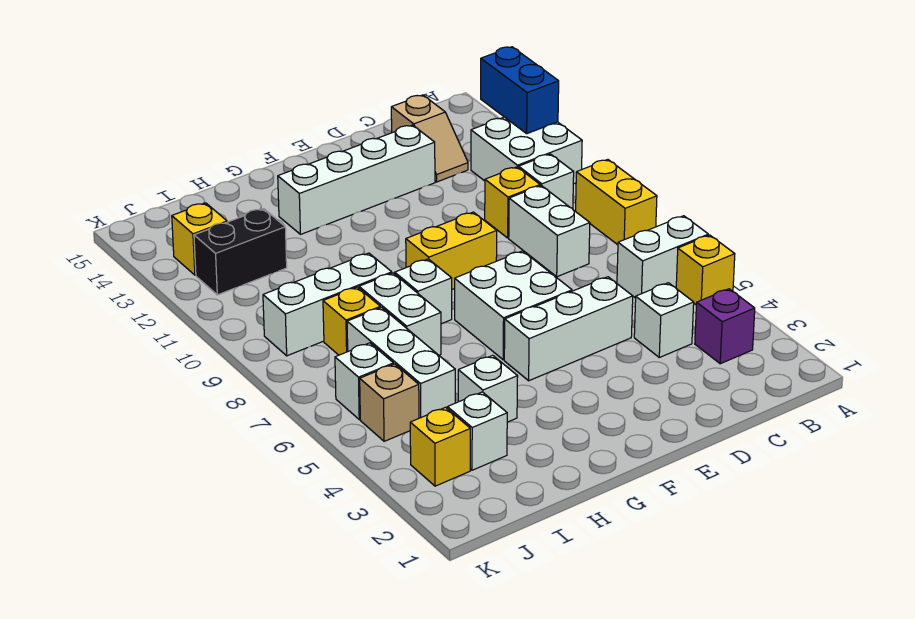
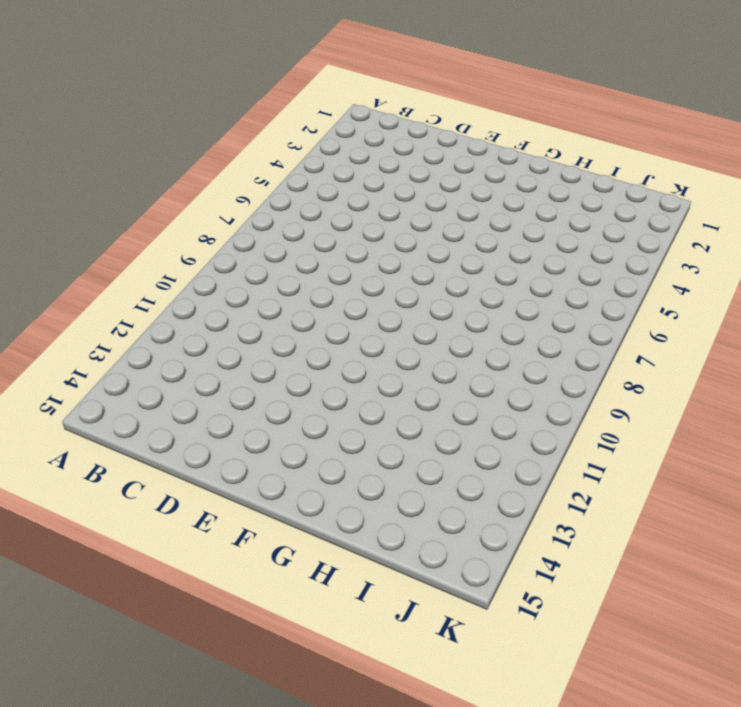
none -> yellow 1x1 brick [676,235,735,304]
none -> white 1x2 brick [617,216,708,298]
none -> yellow 1x2 brick [576,160,657,245]

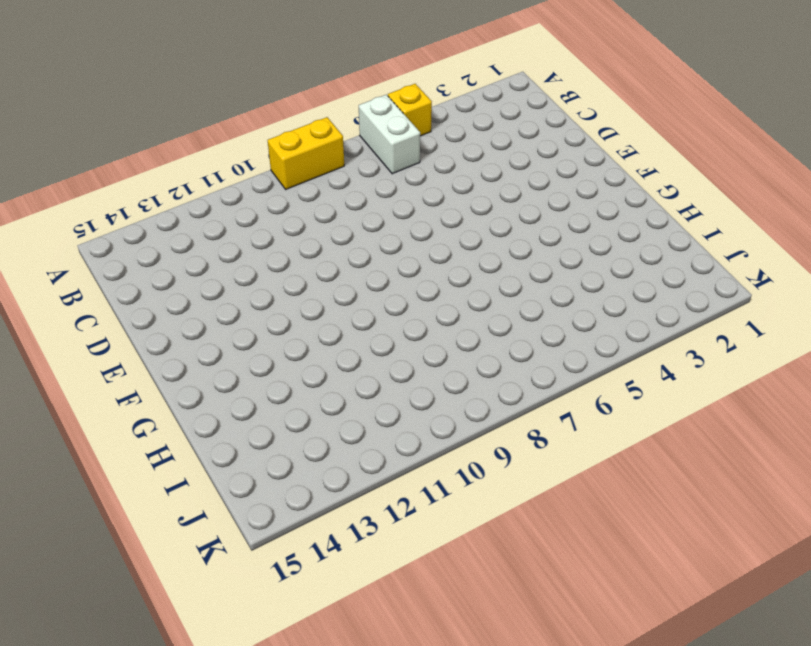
none -> white 2x2 brick [471,117,582,184]
none -> purple 1x1 brick [695,289,755,364]
none -> white 1x1 brick [519,154,574,209]

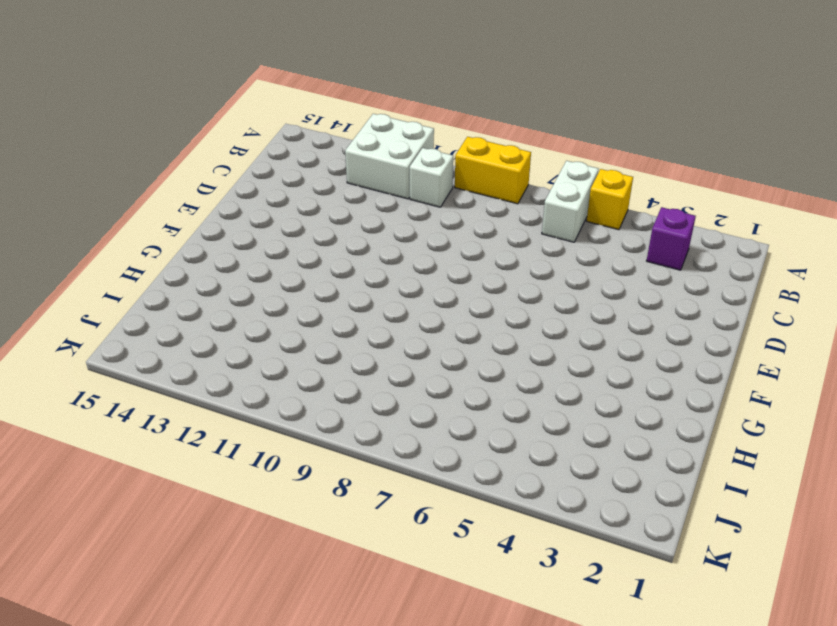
none -> white 1x1 brick [634,283,694,357]
none -> white 1x2 brick [509,186,590,277]
none -> yellow 1x1 brick [485,167,540,238]

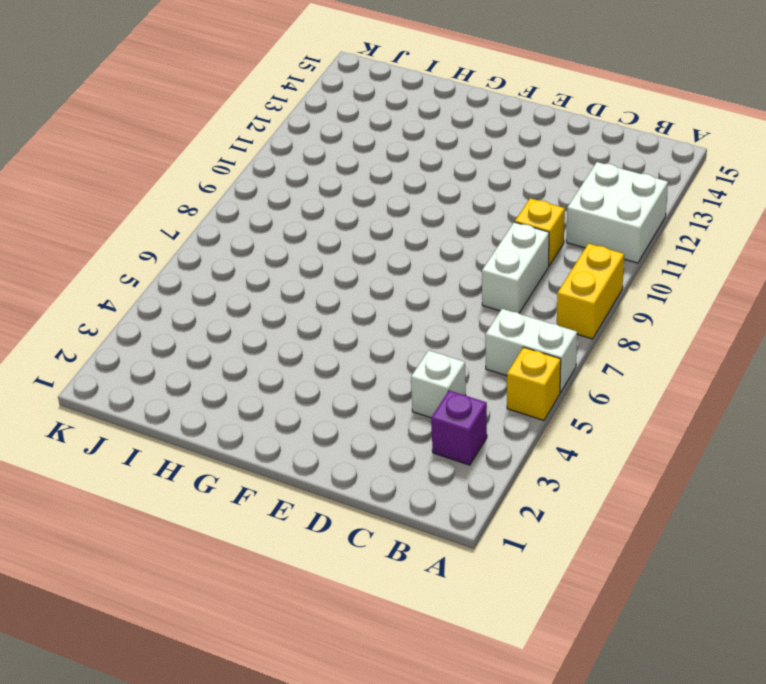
none -> white 1x1 brick [519,154,574,209]
none -> tan 1x2 slope [391,95,468,182]
none -> white 1x3 brick [504,277,633,381]

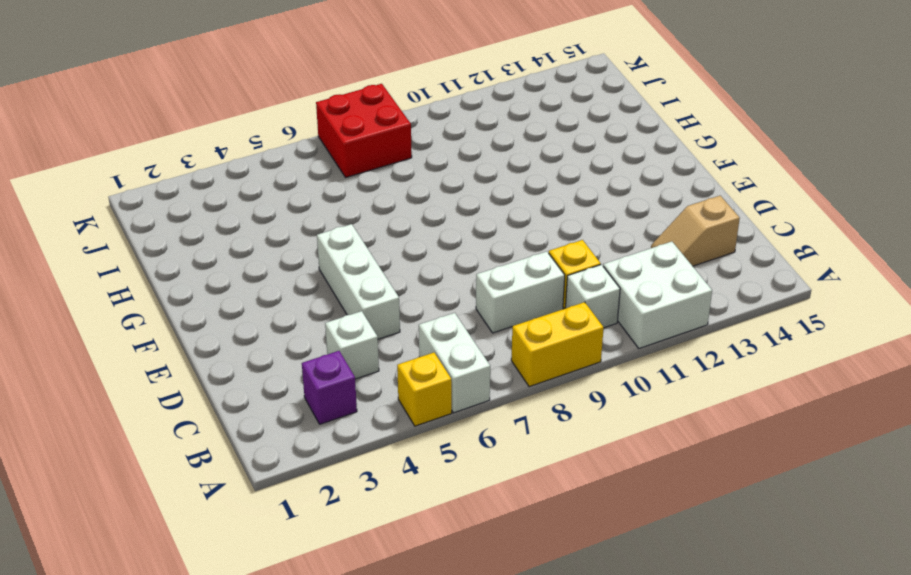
red 2x2 brick [316,84,412,177] -> none
none -> white 1x4 brick [278,125,435,234]
none -> white 2x2 brick [455,251,572,360]
none -> yellow 1x2 brick [406,212,497,289]

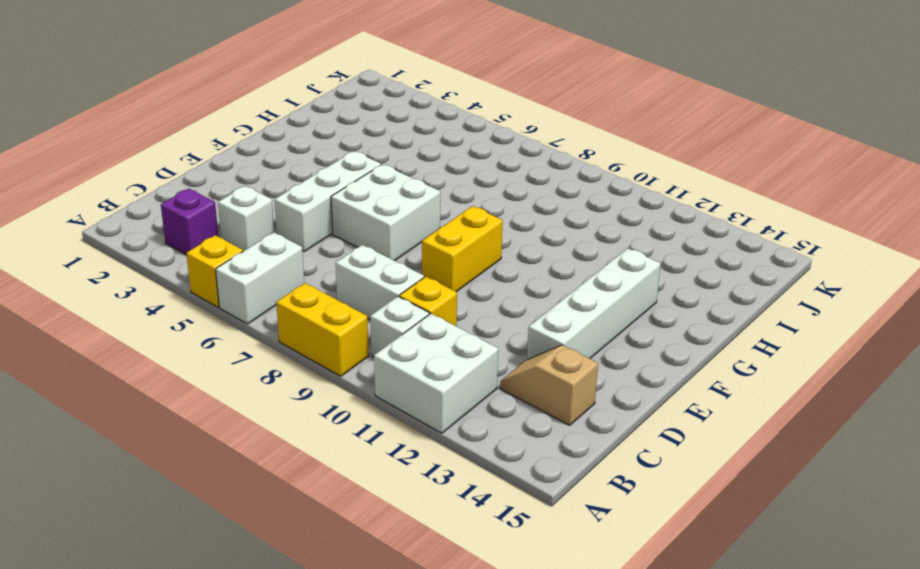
none -> white 1x1 brick [395,259,452,324]
none -> white 1x1 brick [458,355,518,422]
none -> white 1x2 brick [359,273,441,355]

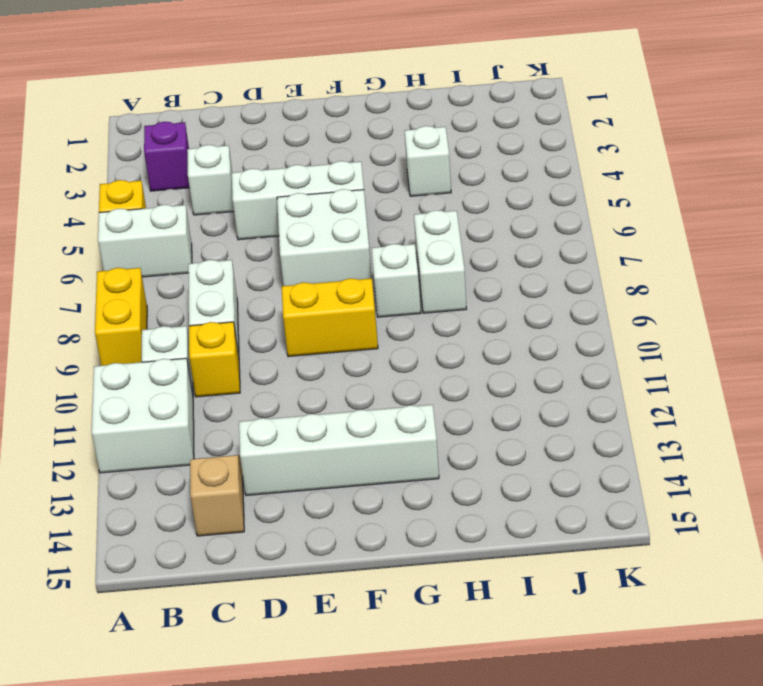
none -> white 1x3 brick [263,253,392,356]
none -> white 1x1 brick [447,392,507,470]
none -> white 1x3 brick [347,308,455,418]

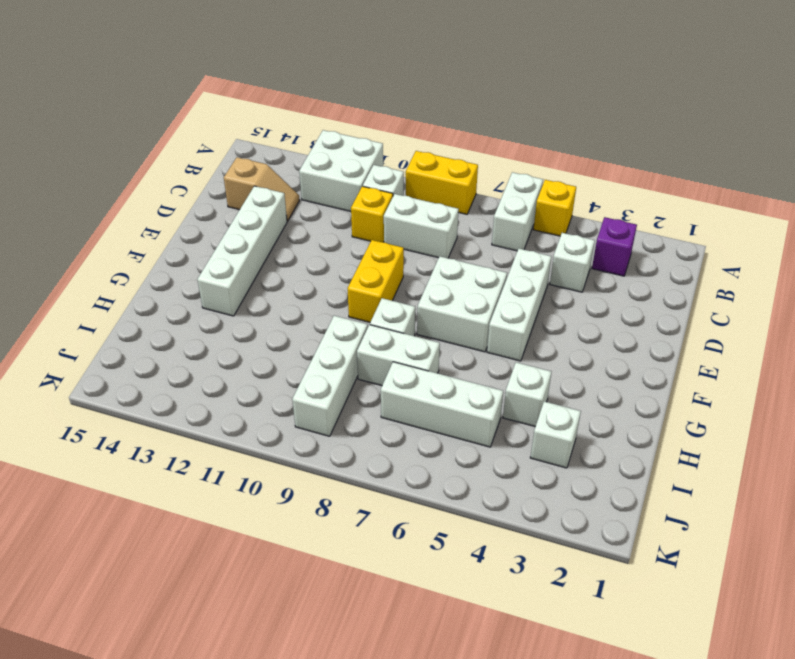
none -> yellow 1x1 brick [323,287,380,355]
none -> black 1x2 brick [194,209,287,295]
none -> yellow 1x1 brick [410,407,470,486]

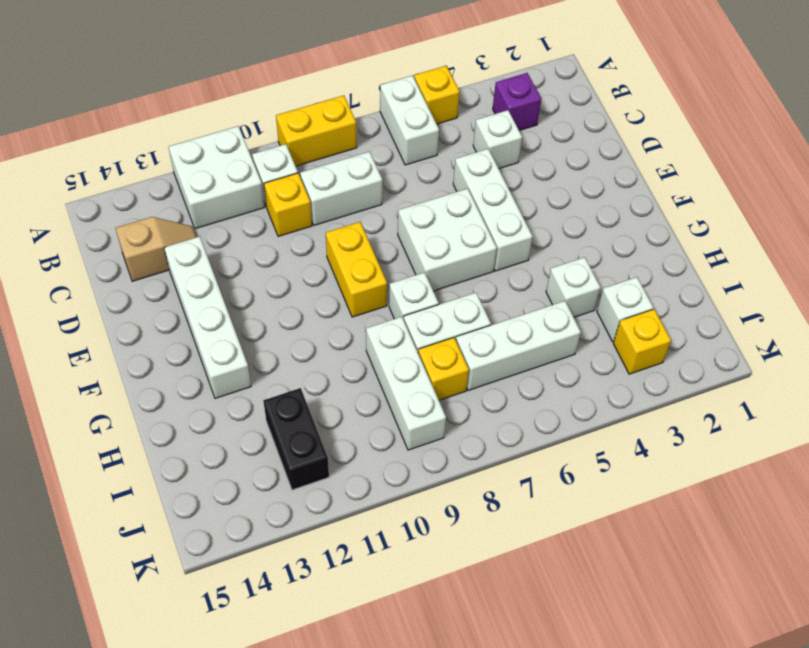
none -> tan 1x1 brick [360,364,419,441]
none -> white 1x1 brick [335,343,394,419]
none -> yellow 1x1 brick [172,203,227,275]

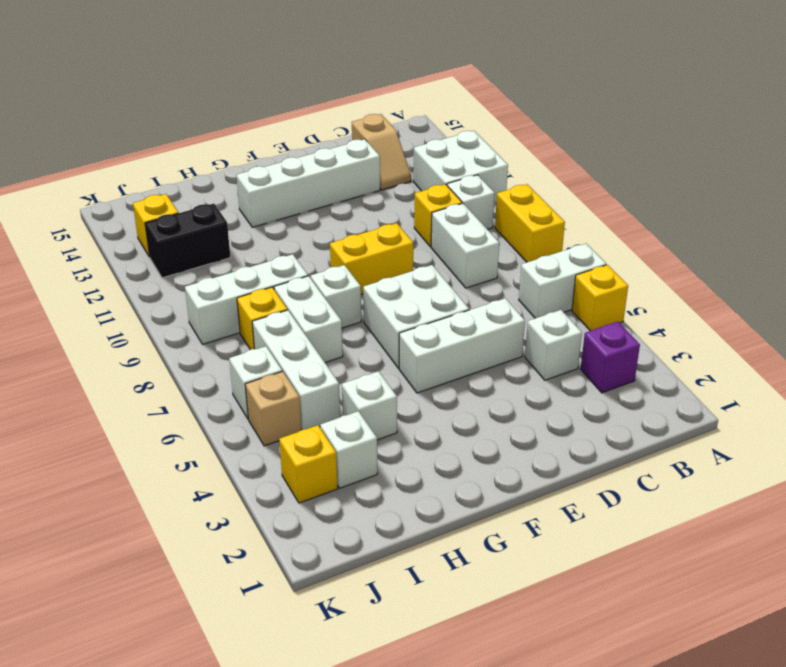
none -> blue 1x2 brick [481,47,559,134]

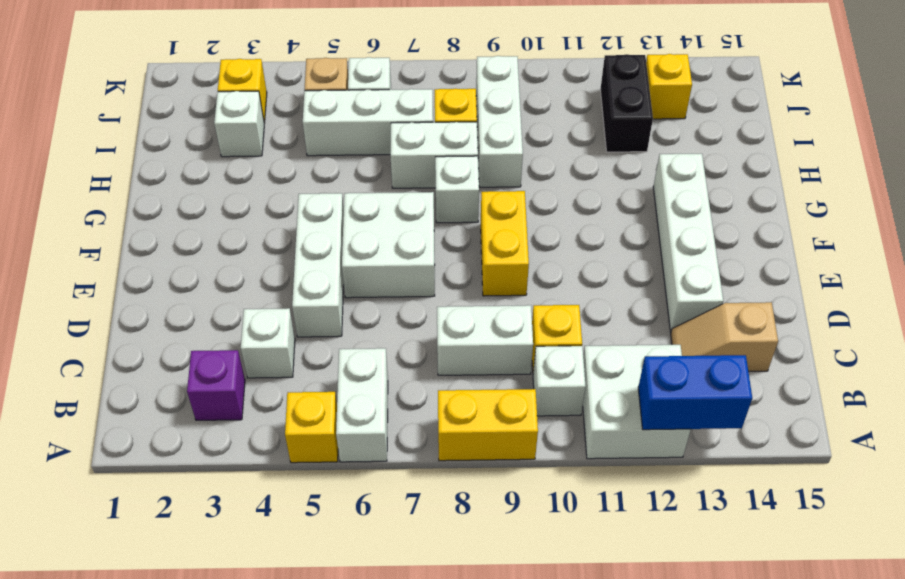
none -> white 1x1 brick [458,355,518,422]

